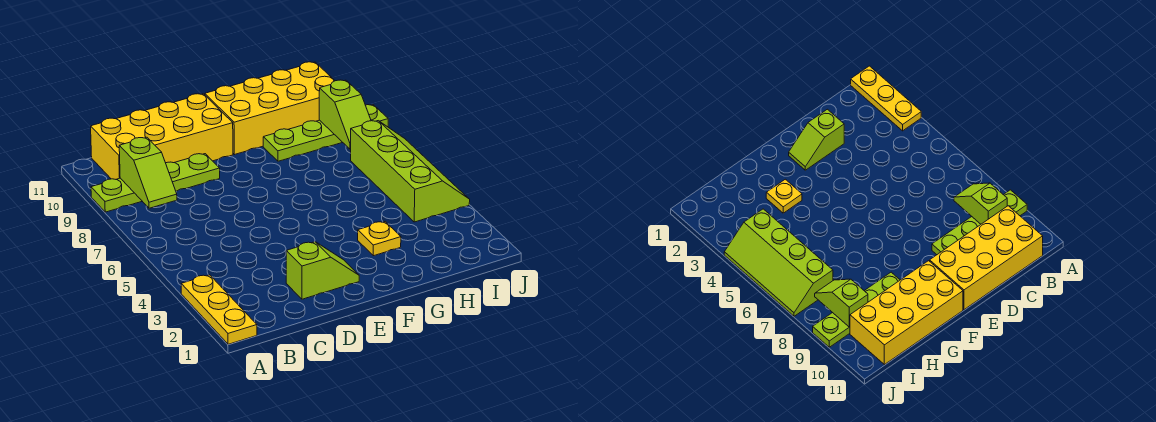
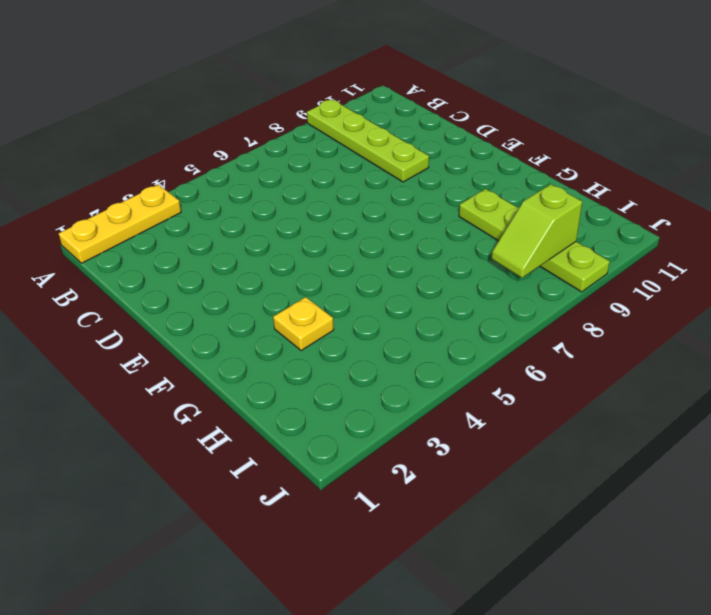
none -> yellow 2x4 brick [91,94,233,179]
none -> lime 1x2 slope [286,242,359,299]

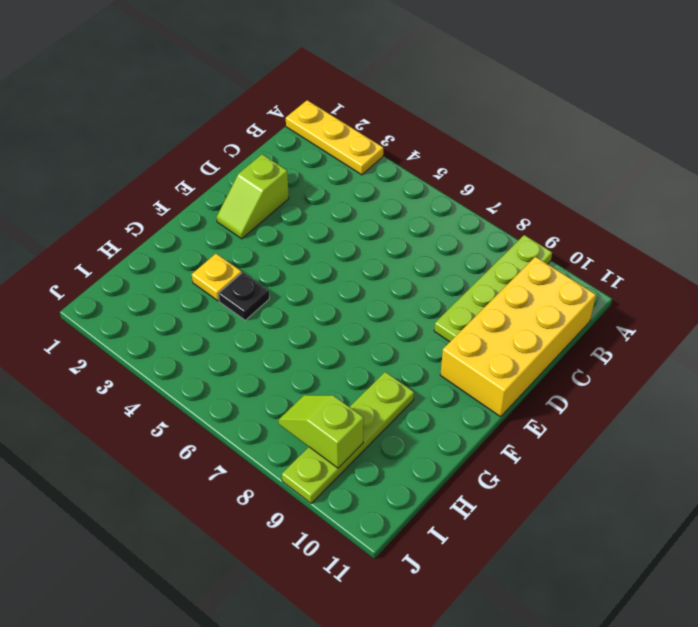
black 1x1 plate [219,272,269,320] -> none
none -> yellow 2x4 brick [205,62,335,155]
none -> lime 2x4 slope [351,121,470,222]

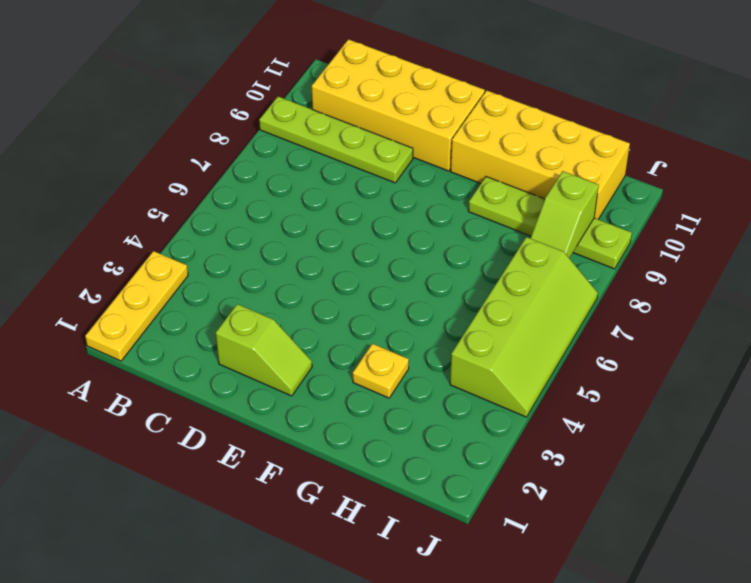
none -> lime 1x2 slope [119,137,177,208]

